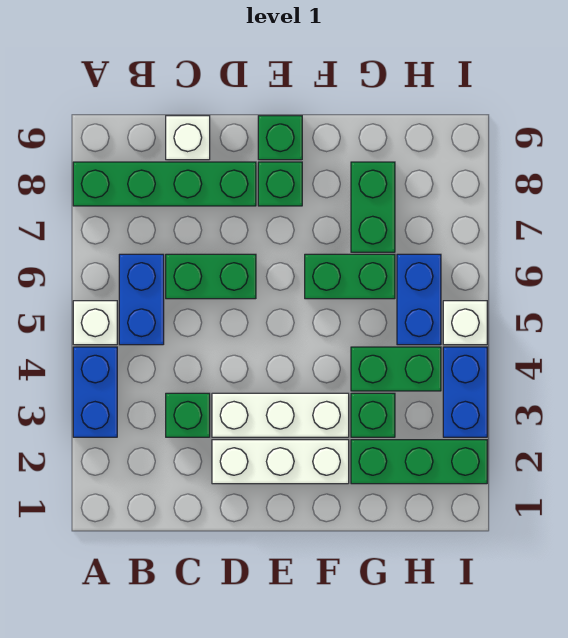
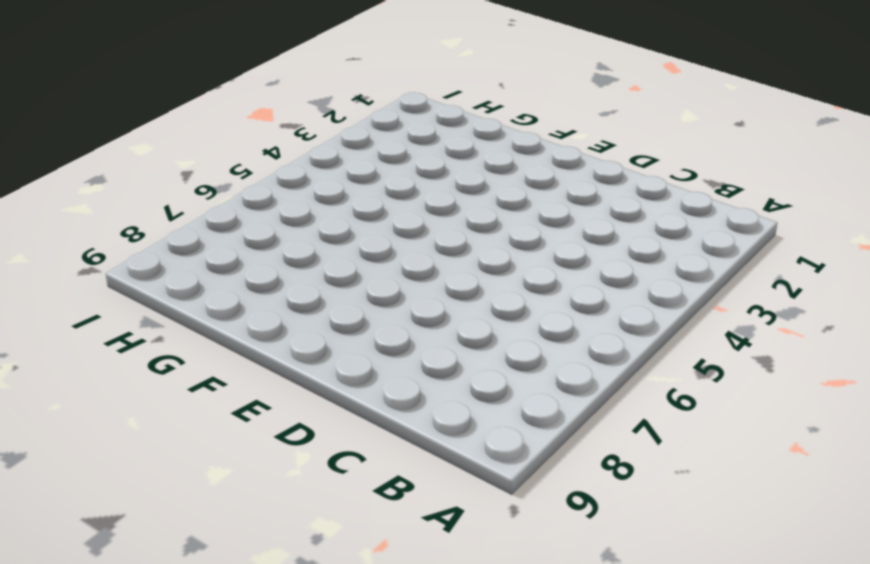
none -> blue 1x2 brick [73,347,117,437]
none -> white 1x1 brick [73,301,117,345]
none -> green 1x4 brick [73,162,256,206]

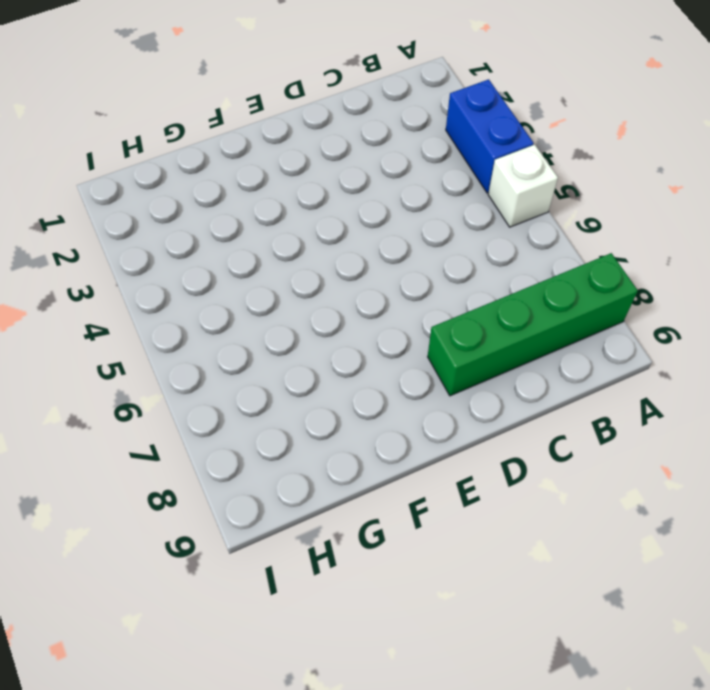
none -> blue 1x2 brick [119,254,164,345]
none -> green 1x1 brick [166,393,210,437]
none -> green 1x2 brick [166,254,256,299]

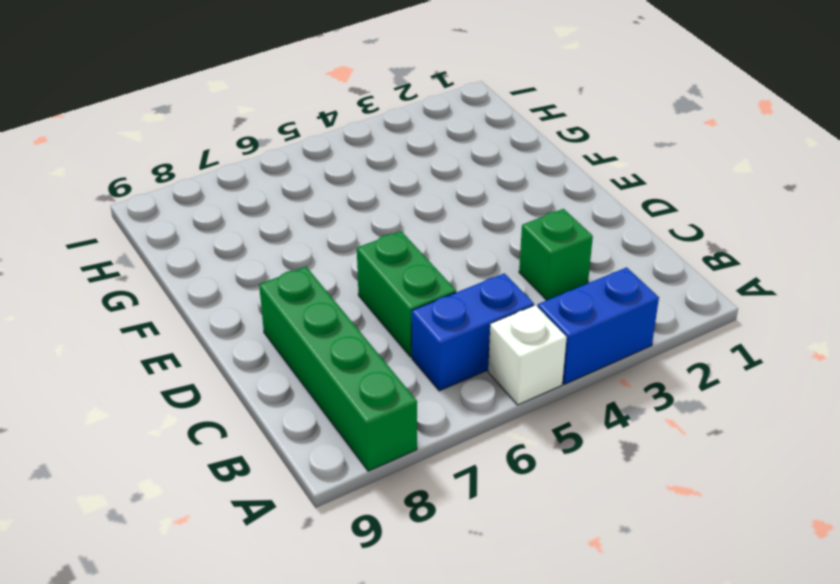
none -> white 1x1 brick [166,116,210,160]
none -> white 1x3 brick [212,440,349,484]
none -> white 1x3 brick [212,393,349,437]

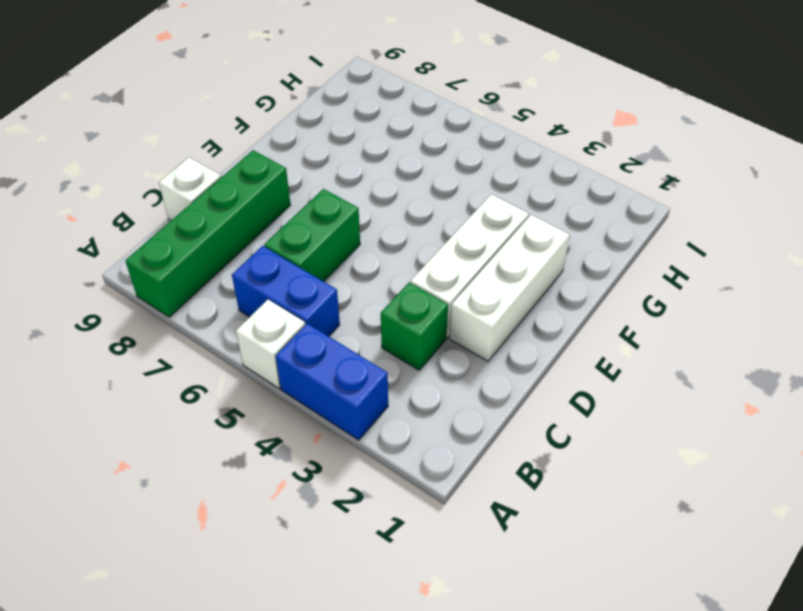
none -> green 1x1 brick [258,162,302,206]
none -> green 1x1 brick [258,116,302,160]
none -> green 1x2 brick [305,254,395,299]

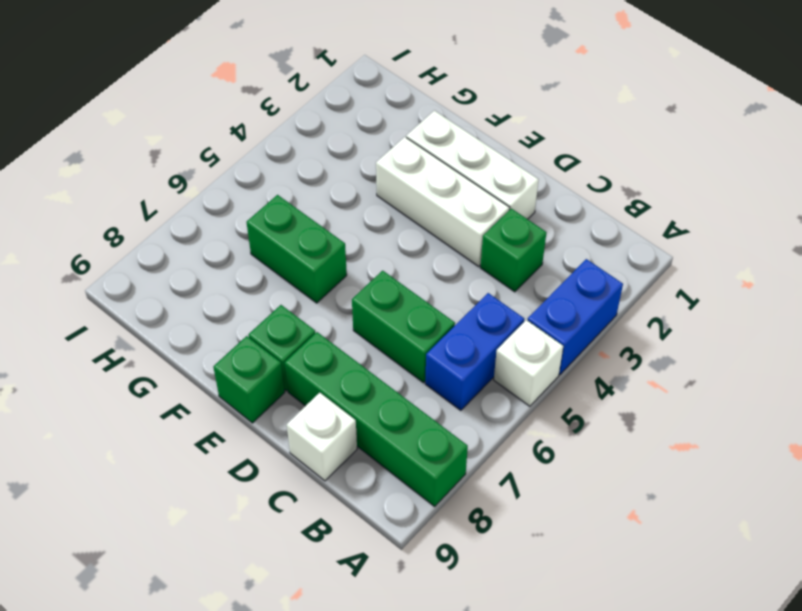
none -> green 1x3 brick [351,440,487,484]
none -> green 1x1 brick [351,393,395,437]
none -> green 1x2 brick [351,347,441,391]

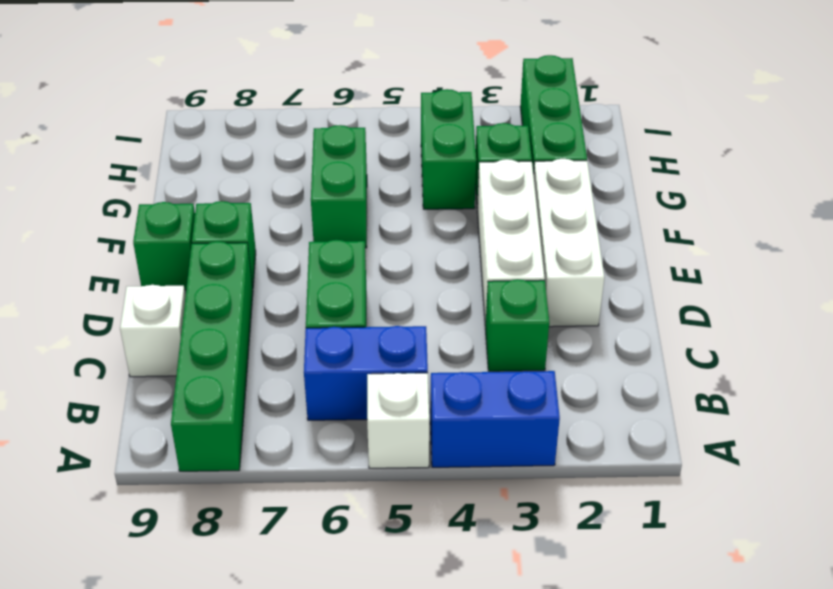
none -> green 1x2 brick [351,162,395,252]
none -> blue 1x2 brick [397,254,441,345]
none -> blue 1x2 brick [443,347,487,437]

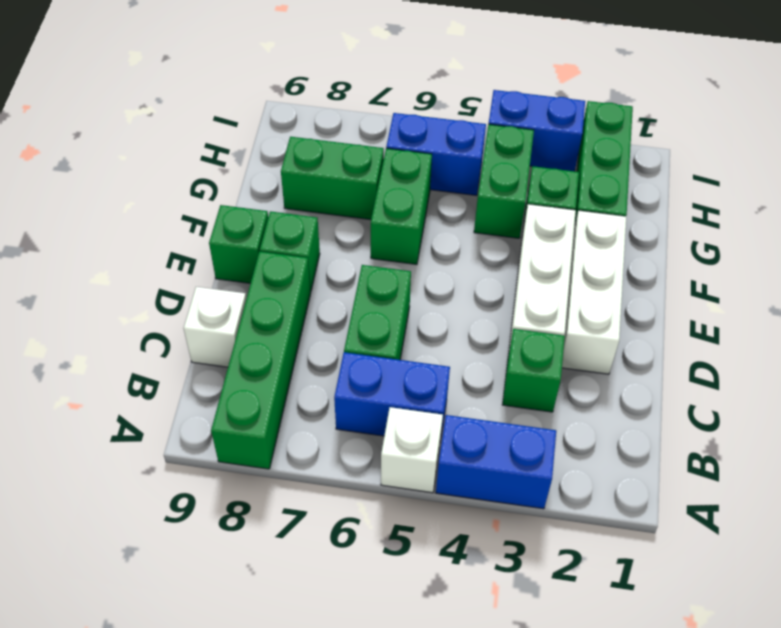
none -> white 1x1 brick [443,301,487,345]

